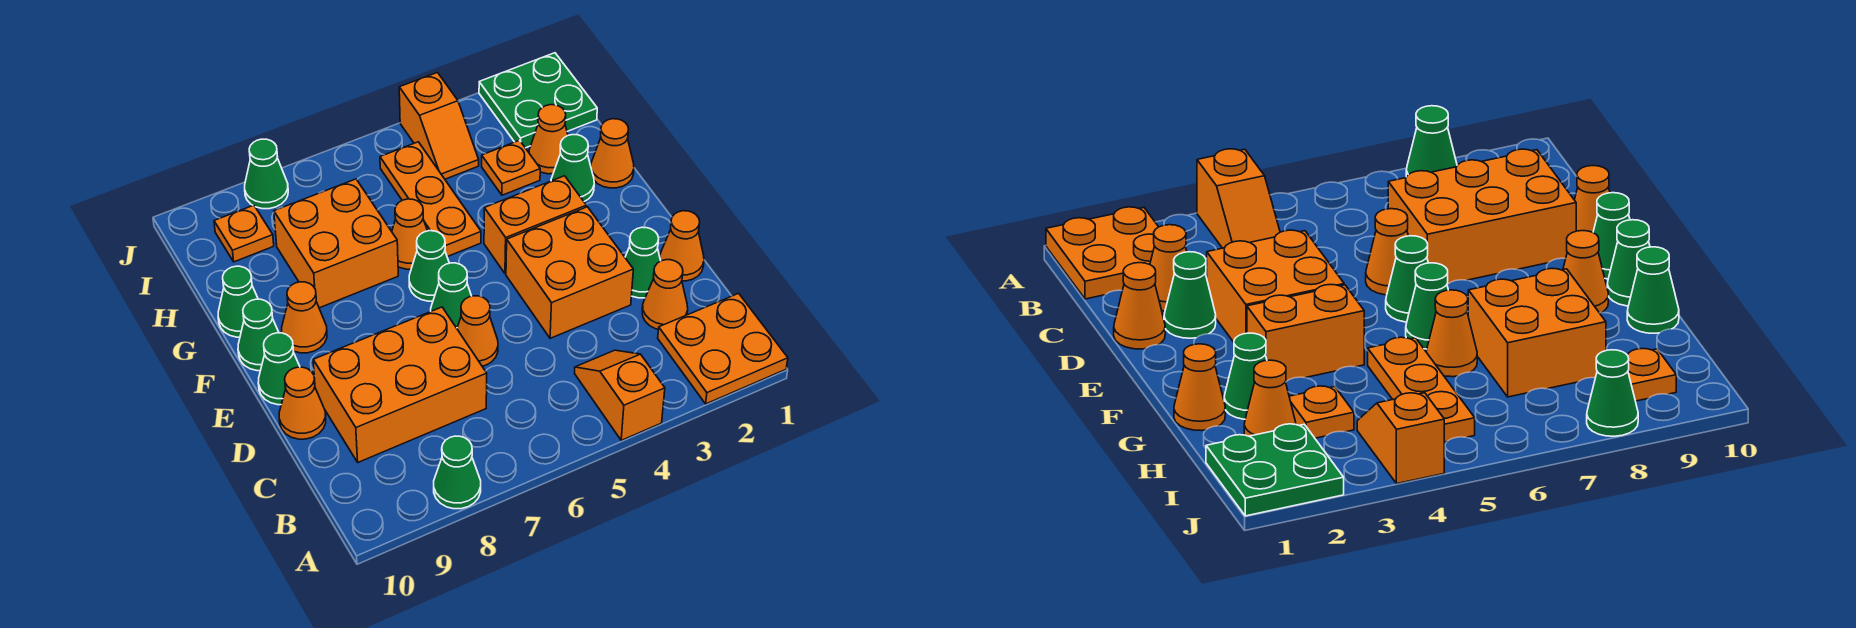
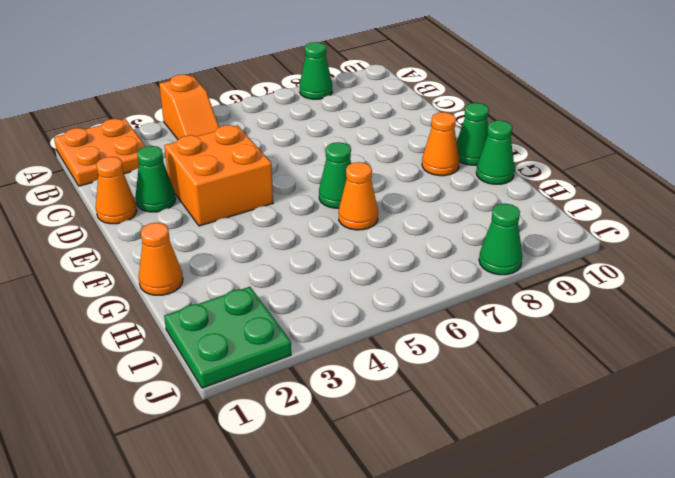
none -> orange 1x1 cone [642,260,688,329]
none -> orange 2x3 brick [313,307,487,462]
none -> orange 1x1 cone [457,296,498,366]

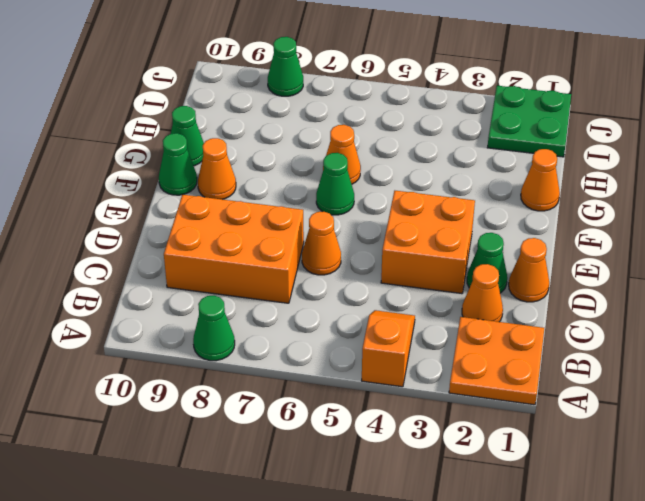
none -> orange 1x1 cone [279,367,326,439]
none -> green 1x1 cone [431,263,471,328]
none -> green 1x1 cone [258,333,300,405]

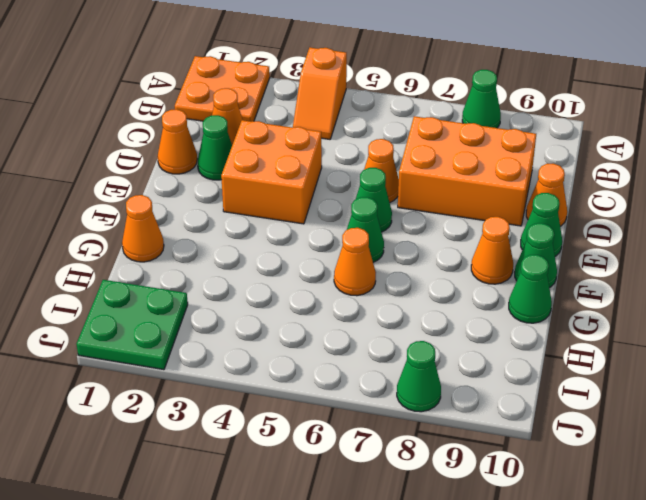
none -> orange 1x2 brick [484,176,586,274]
none -> green 1x1 cone [551,135,594,201]
none -> orange 1x3 plate [380,142,481,257]

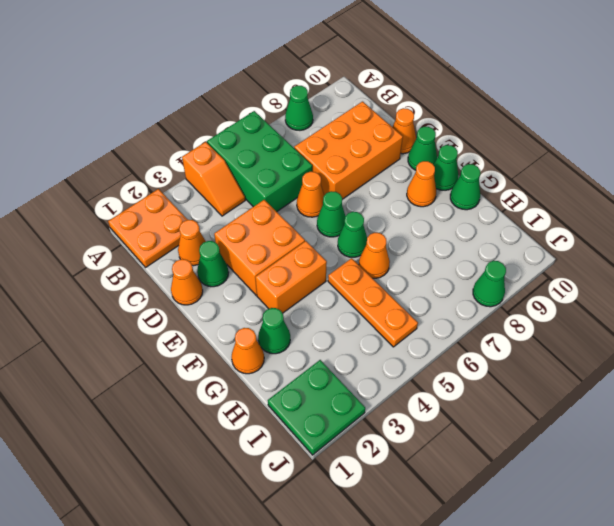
green 2x3 brick [207,111,312,212] -> none
none -> orange 2x2 brick [274,179,398,308]
none -> orange 1x1 cone [529,105,568,174]
none -> orange 1x1 plate [482,140,540,195]

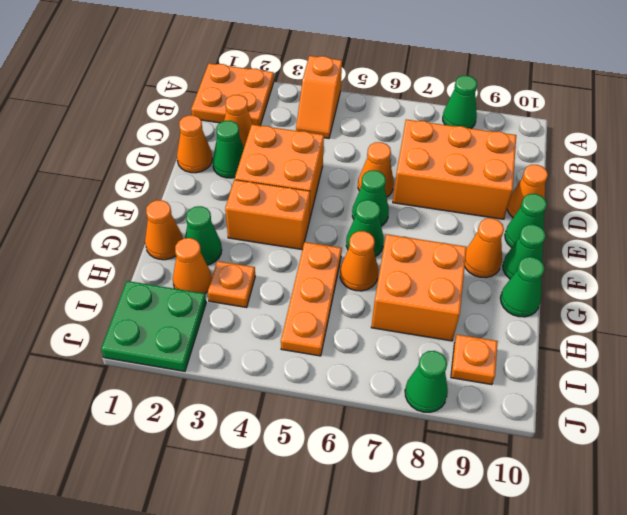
none -> orange 1x2 slope [399,73,479,179]

